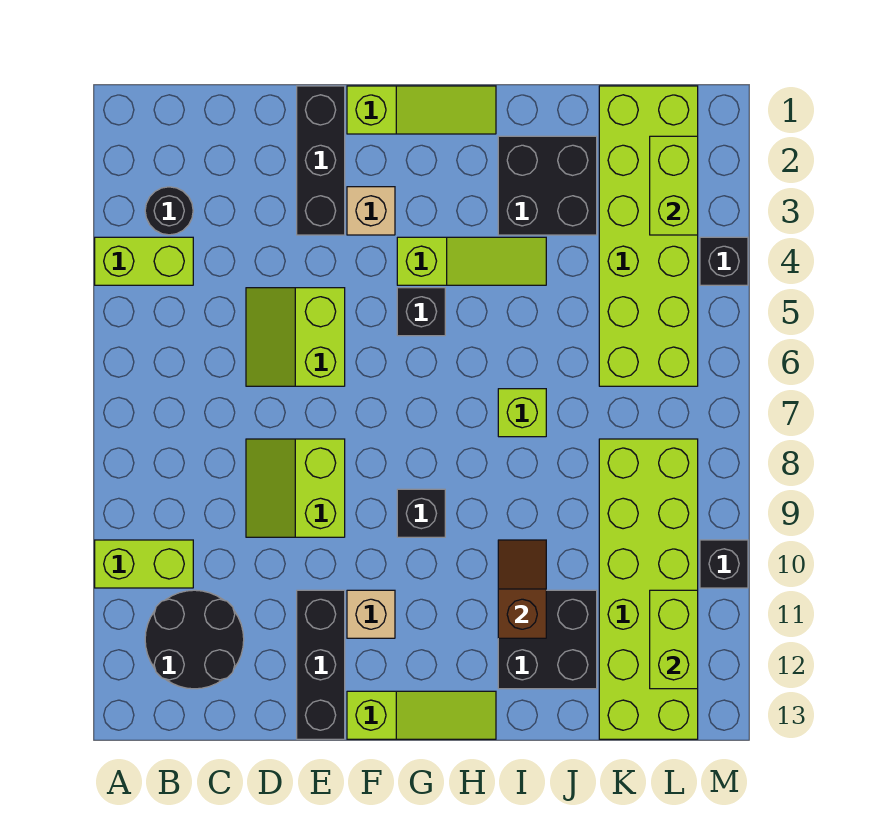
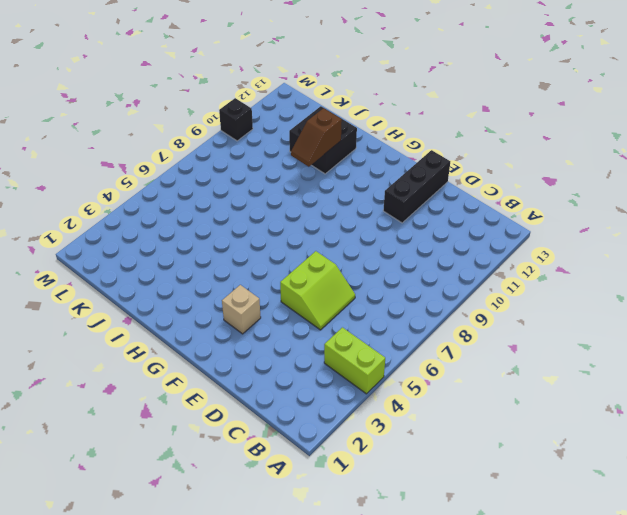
none -> lime 1x2 brick [95,540,193,588]
none -> black 1x1 round brick [145,187,193,235]
none -> black 2x2 round brick [145,590,244,689]

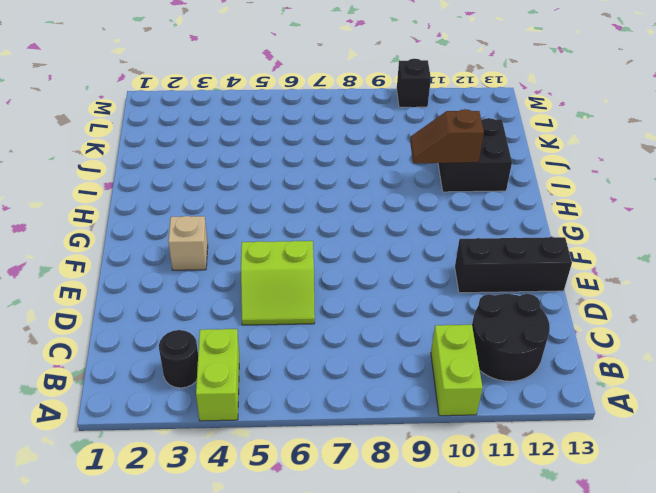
none -> lime 2x2 slope [246,439,345,537]
none -> black 1x3 brick [297,86,345,235]
none -> lime 1x3 slope [347,86,496,134]

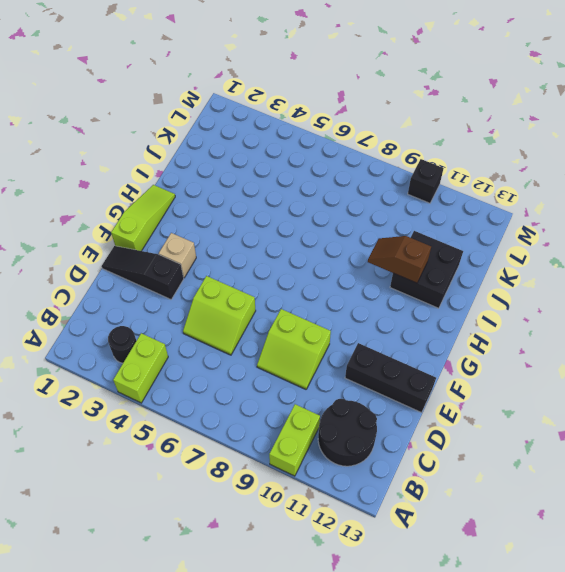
black 1x3 slope [102,246,184,299] -> black 1x3 brick [297,86,345,235]
none -> tan 1x1 brick [347,590,395,638]
none -> lime 1x3 slope [347,691,496,739]
none -> lime 1x3 slope [397,237,546,285]

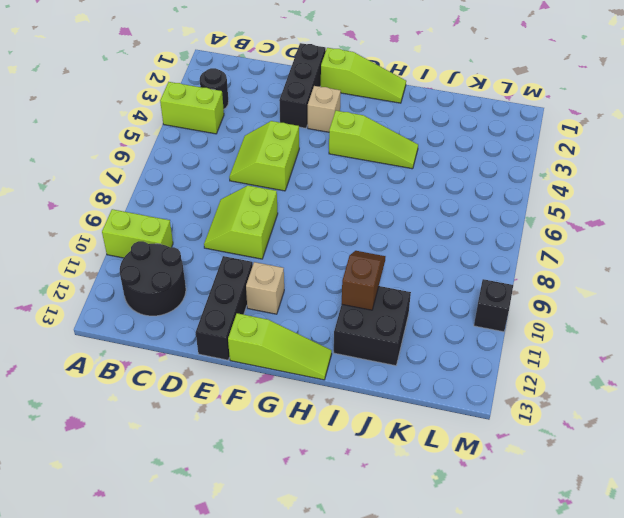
none -> black 1x1 brick [397,288,445,336]
none -> black 1x1 brick [397,489,445,537]
none -> black 2x2 brick [498,136,597,235]

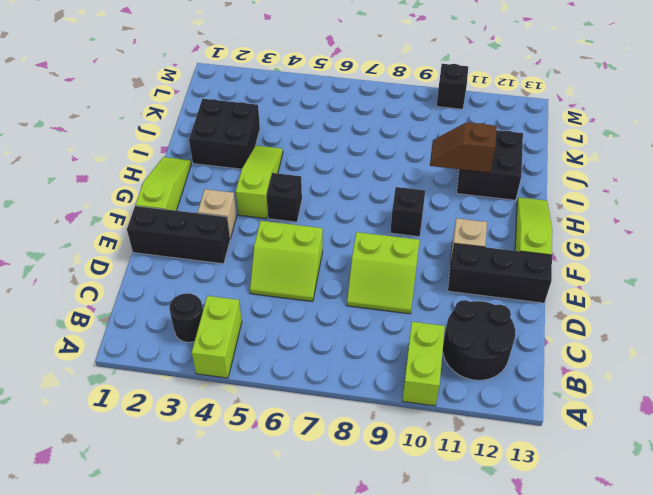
none -> lime 1x1 brick [498,389,546,437]
none -> lime 2x6 brick [599,86,698,386]
none -> lime 2x6 brick [599,439,698,739]

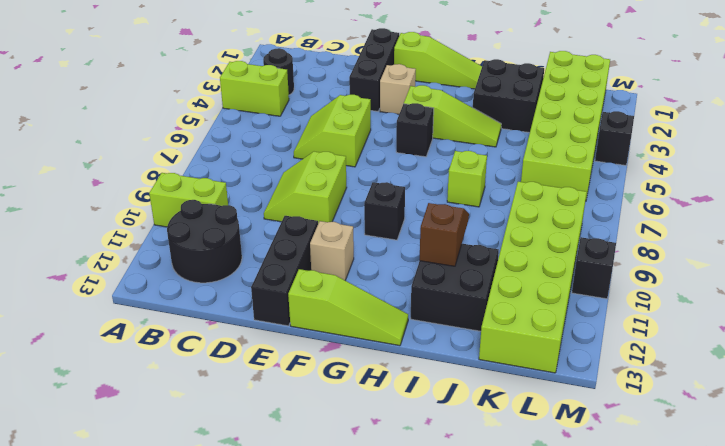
none -> lime 1x2 brick [650,136,698,235]
none -> lime 1x2 brick [650,590,698,689]

